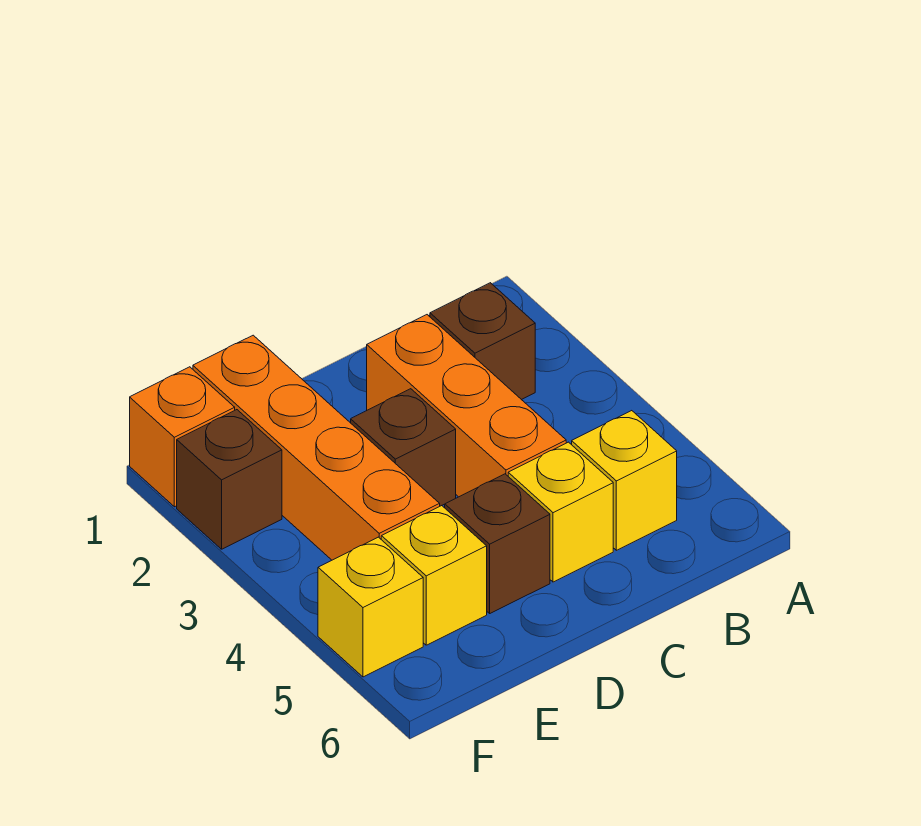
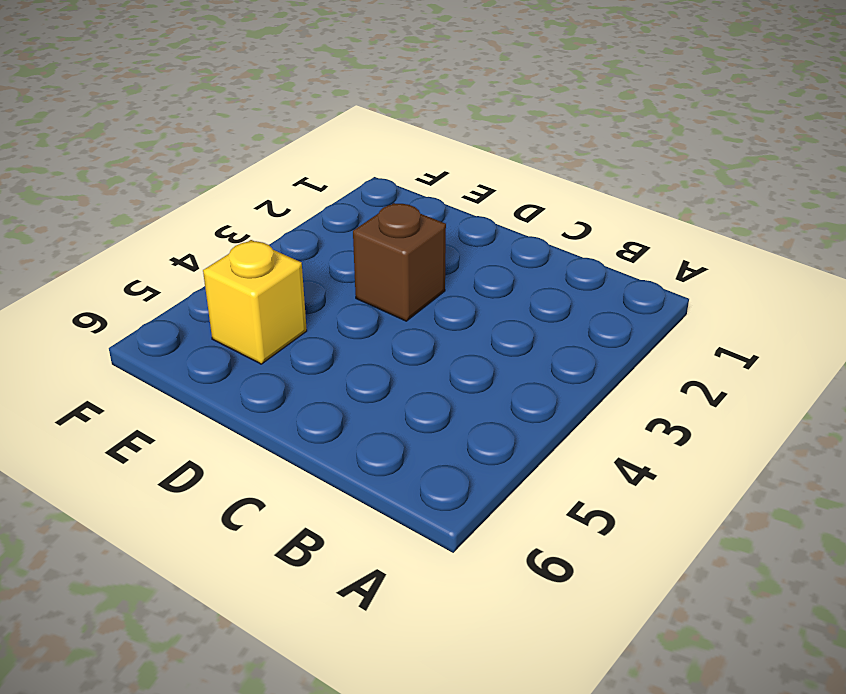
none -> brown 1x1 brick [430,283,535,400]
none -> yellow 1x1 brick [572,411,677,550]

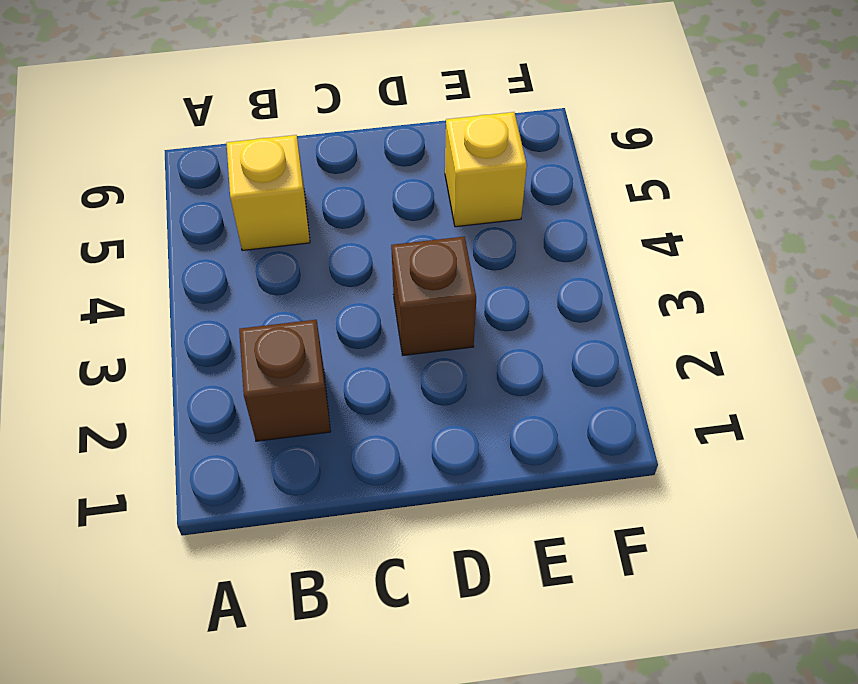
none -> orange 1x3 brick [367,315,566,497]
none -> yellow 1x1 brick [508,442,613,582]

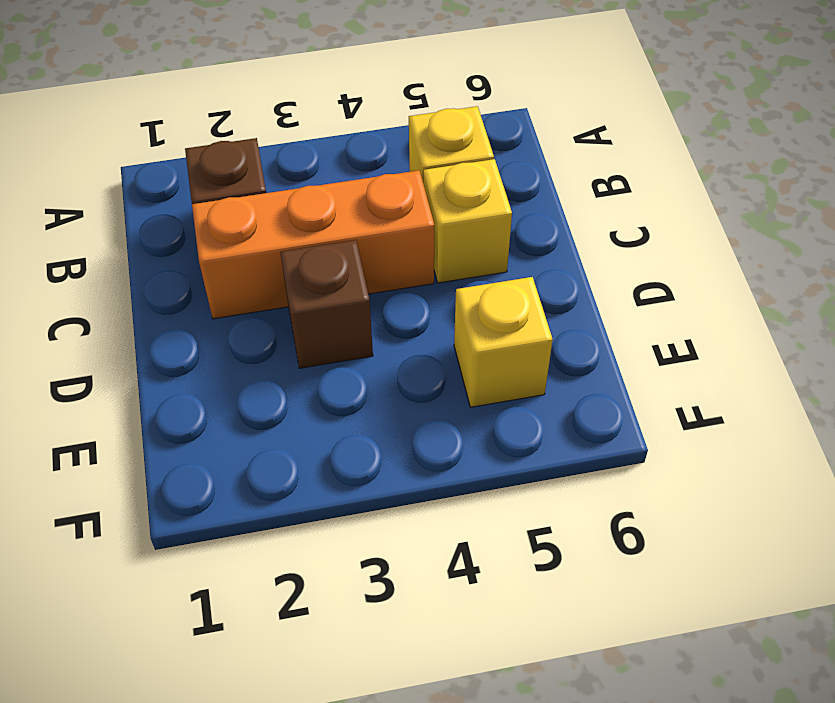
none -> brown 1x1 brick [445,474,550,613]
none -> orange 1x4 brick [193,335,440,560]

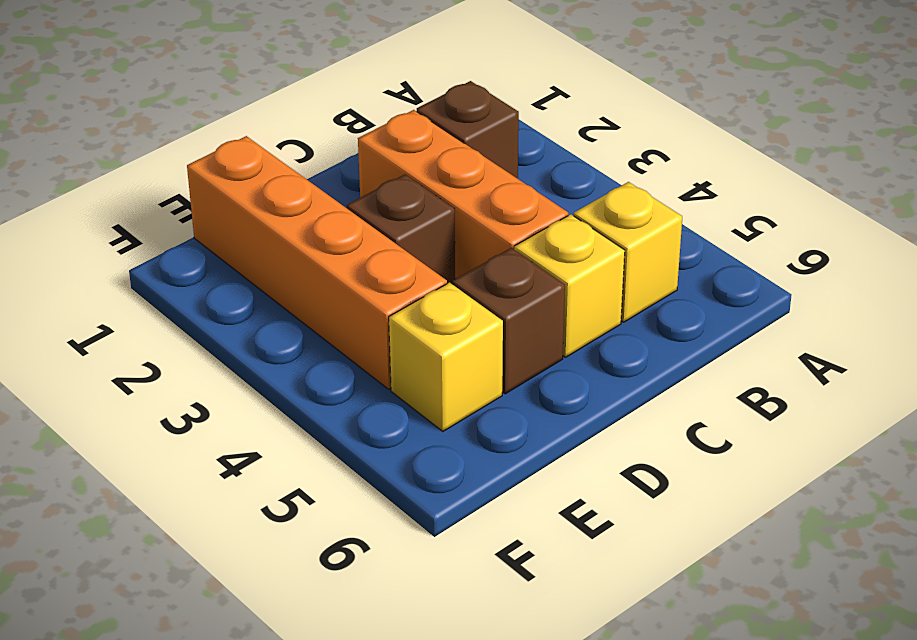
none -> orange 1x1 brick [130,367,235,507]
none -> brown 1x1 brick [177,410,282,549]

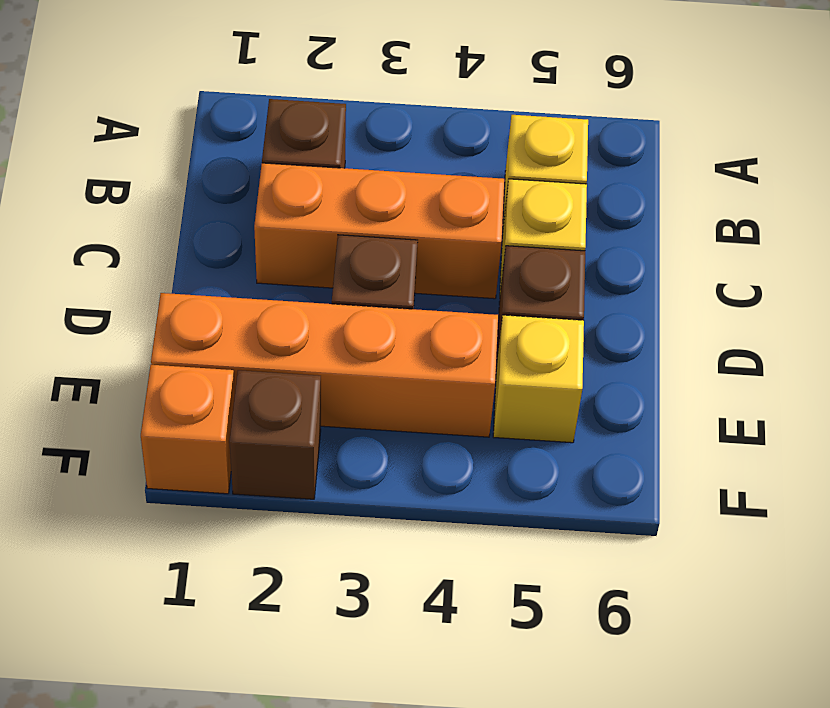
none -> yellow 1x1 brick [318,537,423,677]

